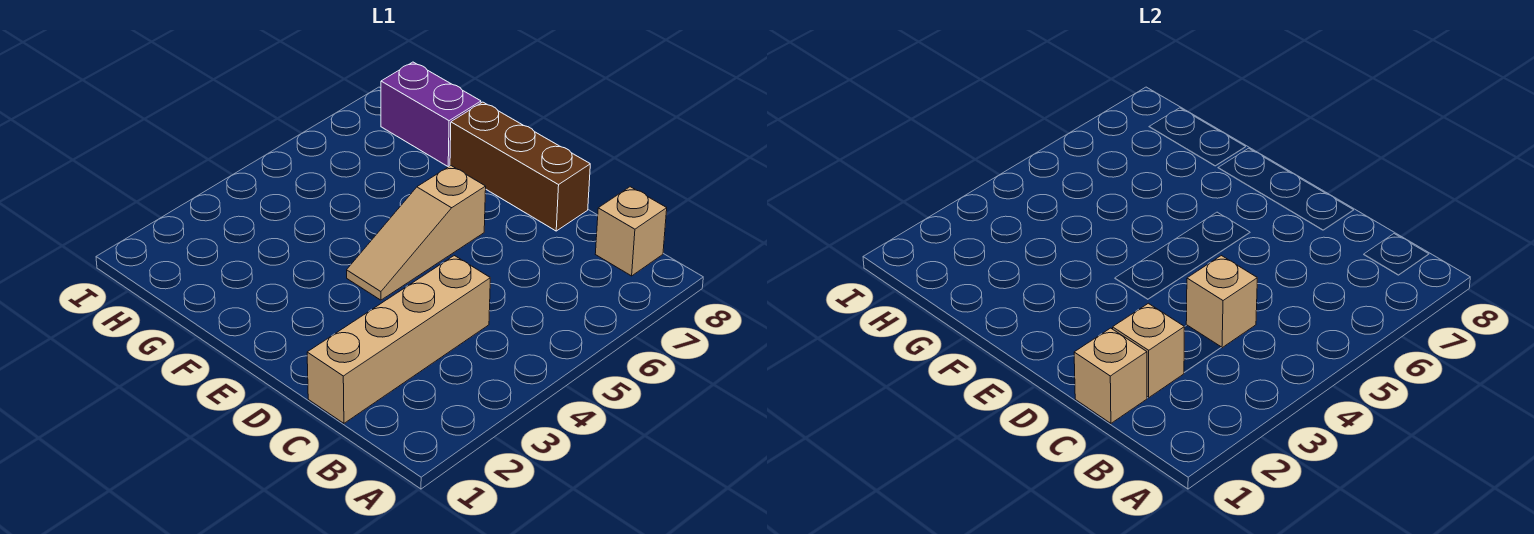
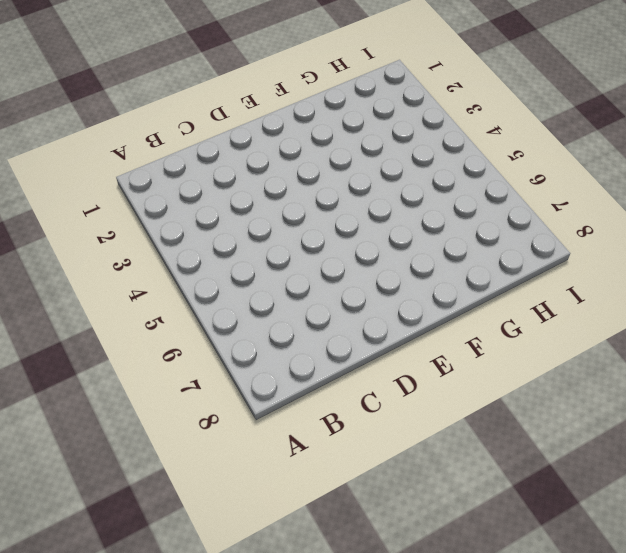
none -> tan 1x1 brick [595,187,667,276]
none -> tan 1x4 brick [307,256,490,423]

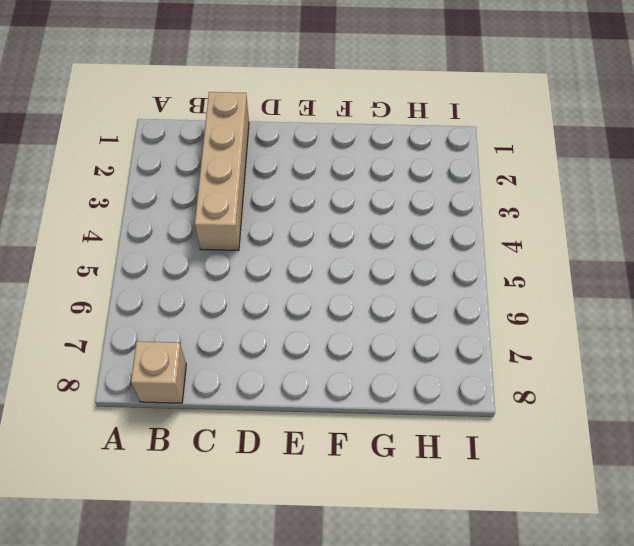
none -> brown 1x3 brick [450,102,590,231]
none -> tan 1x3 slope [347,166,486,300]

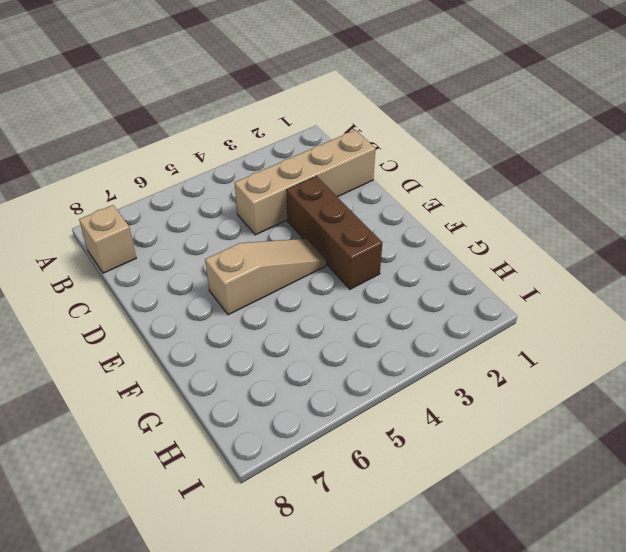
brown 1x3 brick [286,176,382,289] -> brown 1x3 brick moved to [450,102,590,231]
none -> purple 1x2 brick [381,62,481,167]
none -> tan 1x1 brick [1074,328,1147,423]

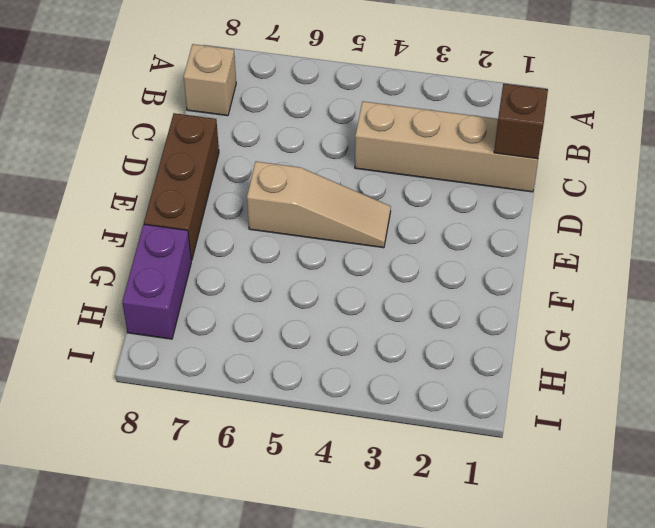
brown 1x1 brick [494,84,548,159] -> tan 1x1 brick [1074,328,1147,423]
none -> tan 1x1 brick [1113,303,1184,398]
none -> tan 1x1 brick [1186,256,1257,348]

